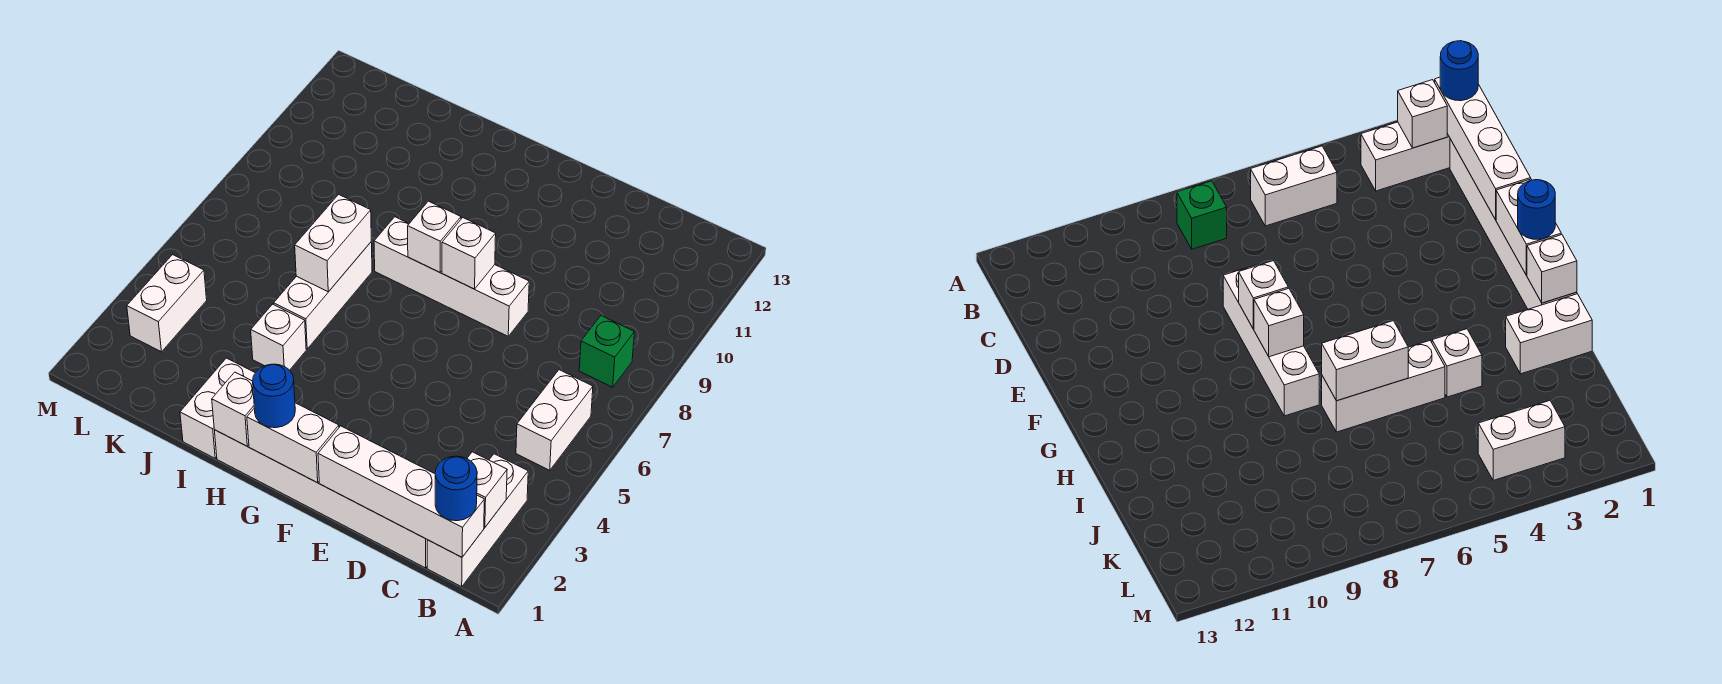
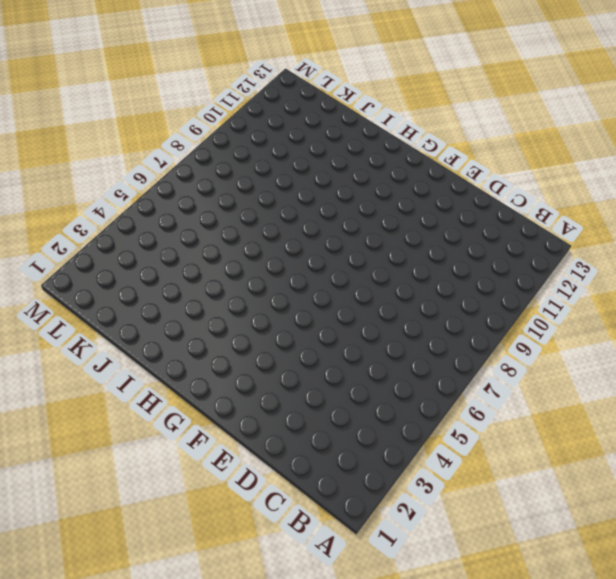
none -> white 1x3 brick [427,454,528,587]
none -> white 1x2 brick [516,370,593,470]
none -> green 1x1 brick [579,316,634,387]

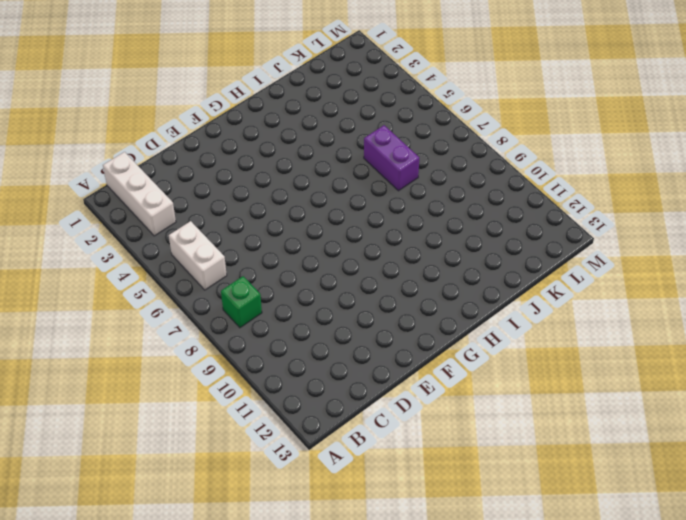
purple 1x2 brick [364,125,419,191] -> none
none -> white 1x6 brick [214,430,427,568]
none -> white 1x4 brick [374,217,529,336]
none -> white 1x2 brick [180,358,255,458]

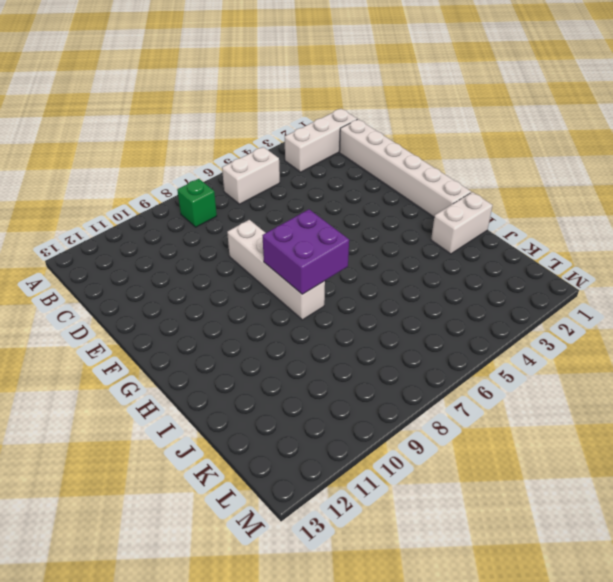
purple 2x2 brick [262,209,349,294] -> white 1x1 brick [408,201,461,272]
none -> white 1x1 brick [251,304,306,370]
none -> white 1x3 brick [274,242,372,349]
none -> white 1x2 brick [127,255,207,352]

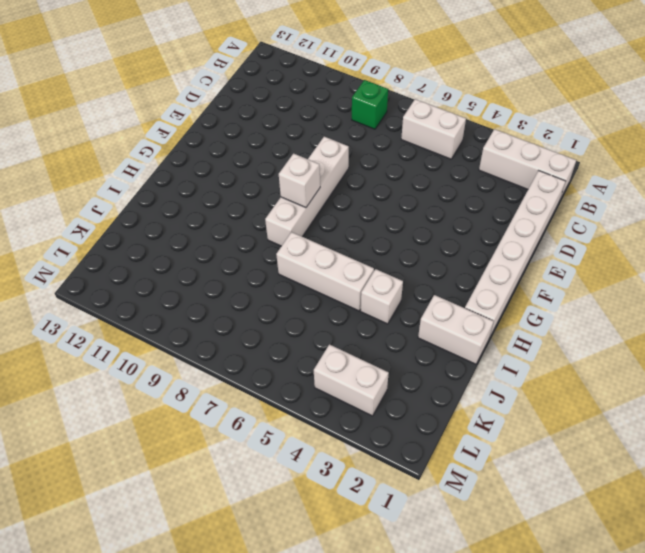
none -> white 1x4 brick [318,426,484,557]
none -> white 1x1 brick [467,452,507,527]
none -> white 1x2 brick [247,403,339,483]

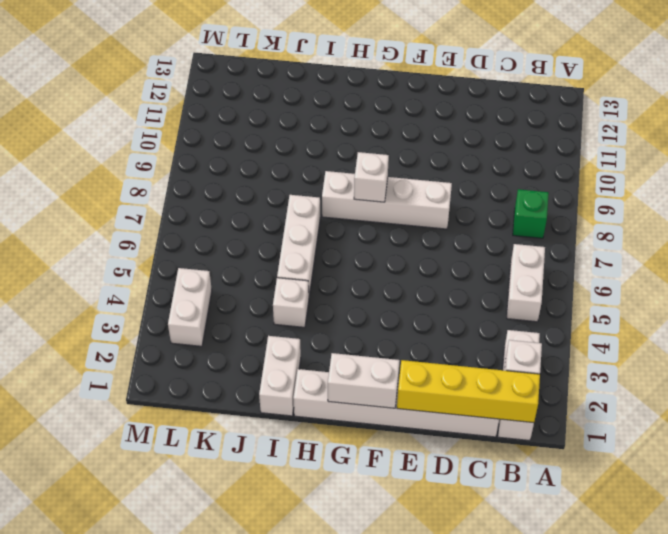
yellow 1x4 brick [397,360,540,423] -> white 1x4 brick [318,426,484,557]
none -> white 1x1 brick [442,218,496,289]
none -> white 1x1 brick [212,372,254,446]
none -> white 1x2 brick [295,194,371,292]

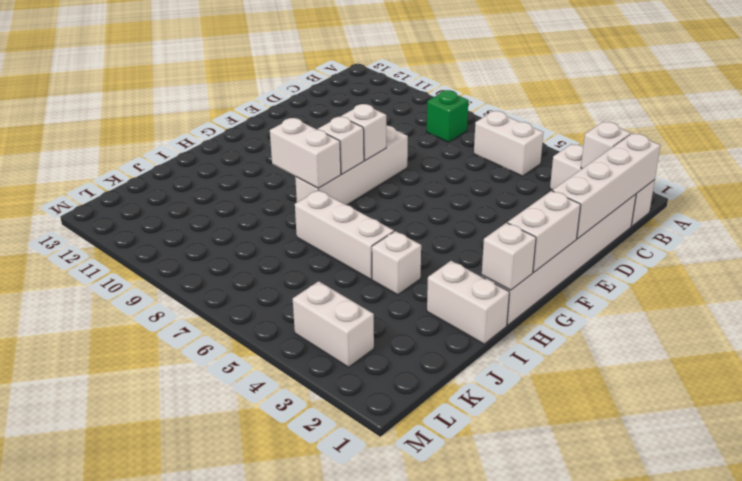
white 1x2 brick [270,118,341,188] -> white 1x2 brick moved to [295,194,371,292]
none -> blue 1x1 round brick [435,456,477,521]
none -> blue 1x1 round brick [253,364,295,428]

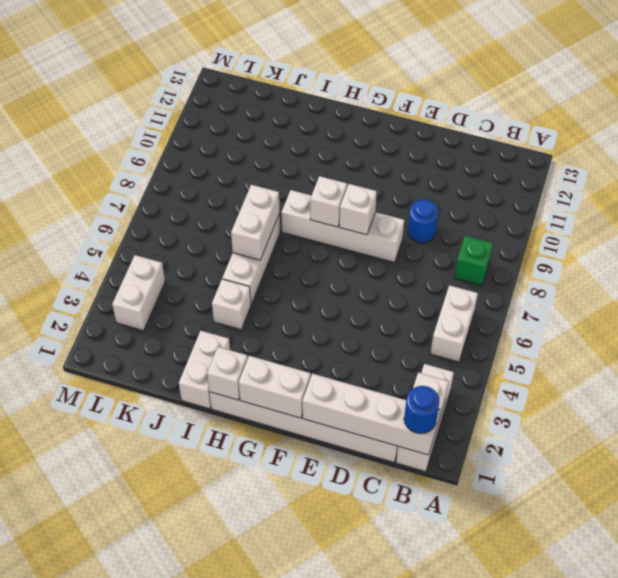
blue 1x1 round brick [408,200,438,243] -> blue 1x1 round brick moved to [253,364,295,428]

